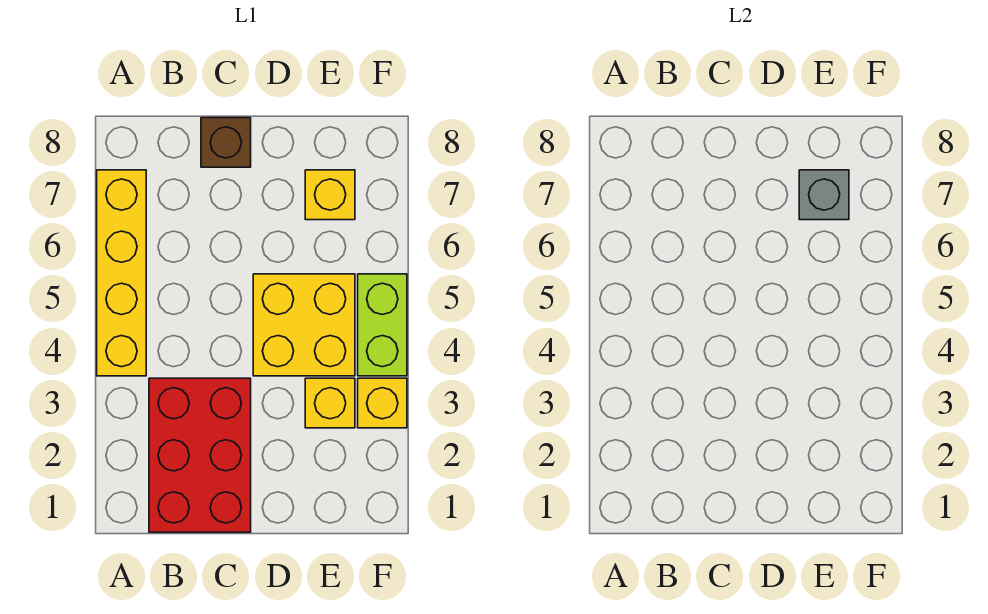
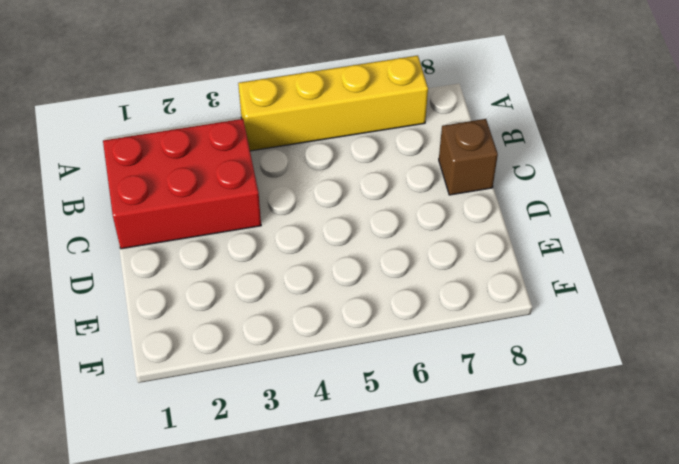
none -> yellow 2x2 brick [253,274,355,376]
none -> yellow 1x1 brick [305,378,355,428]

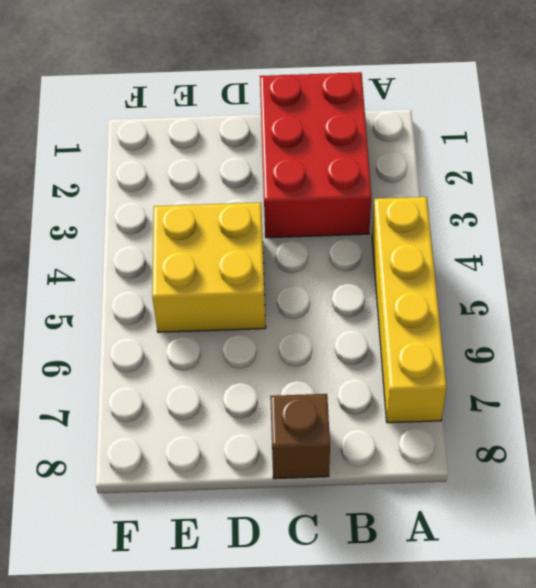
none -> yellow 1x1 brick [305,378,355,428]
none -> yellow 1x1 brick [305,170,355,220]

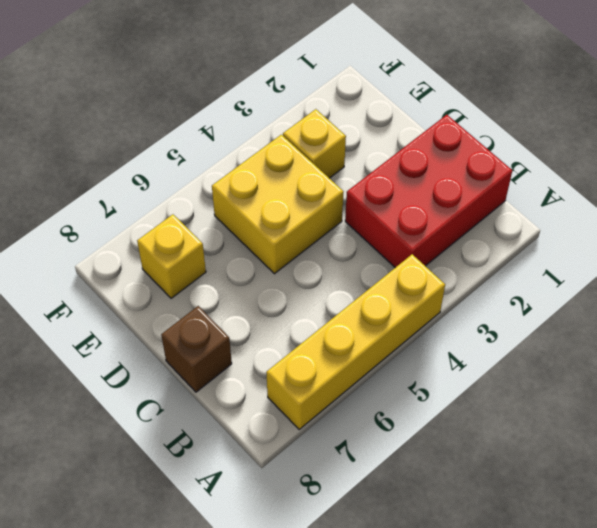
none -> yellow 1x1 brick [358,378,407,428]
none -> lime 1x2 brick [358,274,407,376]

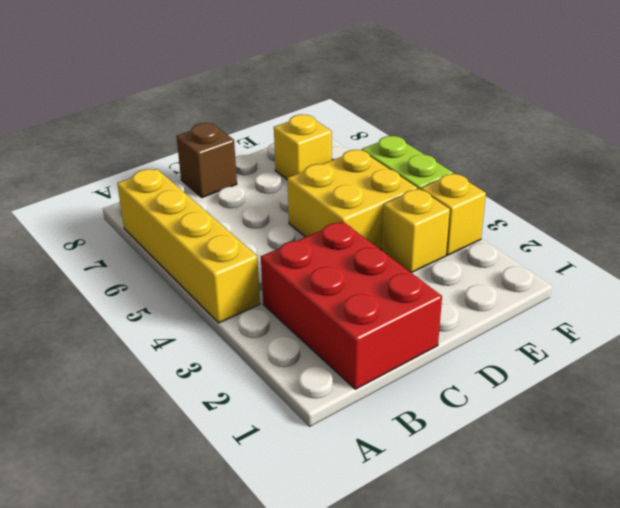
none -> grey 1x1 brick [799,170,849,220]

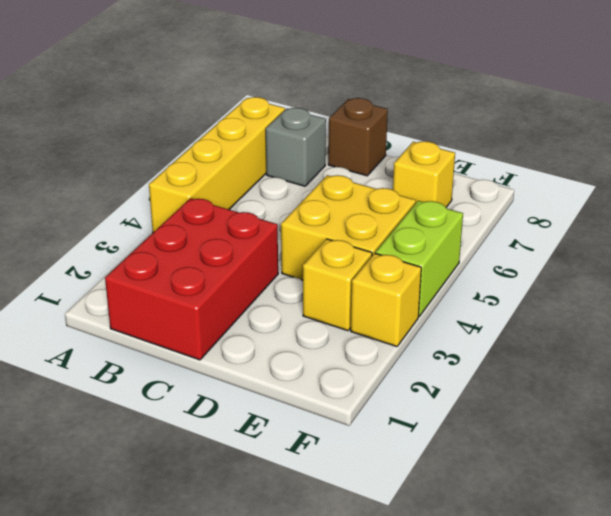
grey 1x1 brick [266,108,326,186] -> grey 1x1 brick moved to [799,170,849,220]

